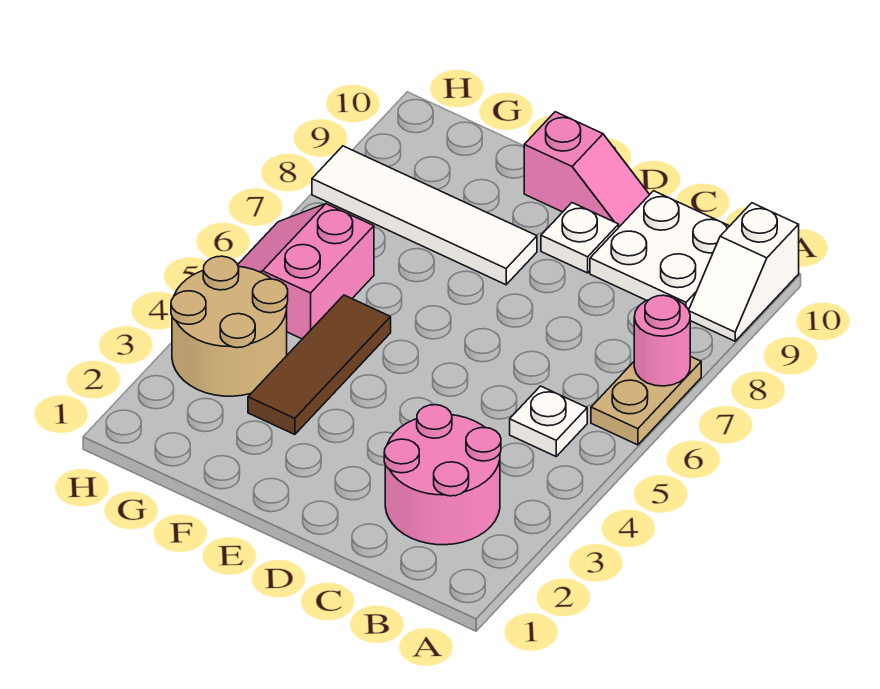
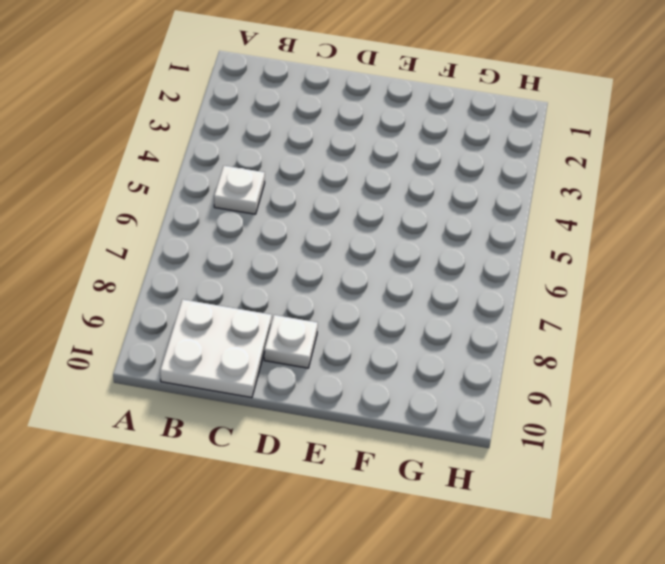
none -> tan 1x2 plate [591,356,701,445]
none -> white 1x2 slope [689,203,799,341]
none -> pink 2x2 round brick [384,405,501,545]

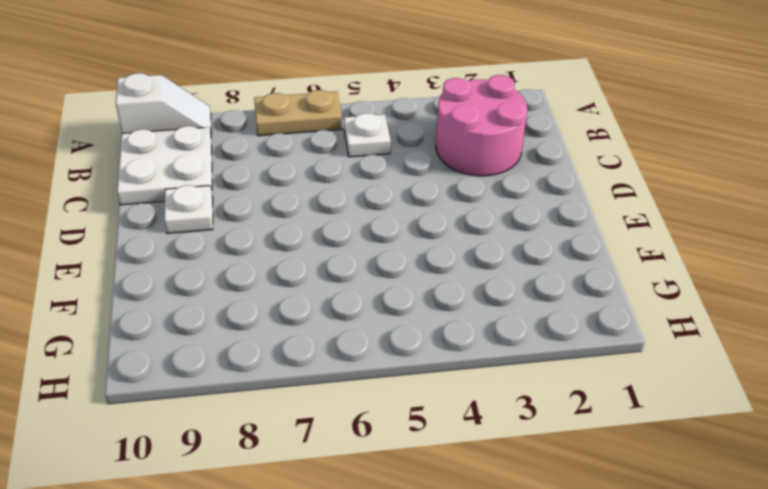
none -> pink 1x2 slope [524,112,650,227]
none -> white 1x4 tile [312,146,537,285]
none -> brown 1x3 tile [248,295,391,435]

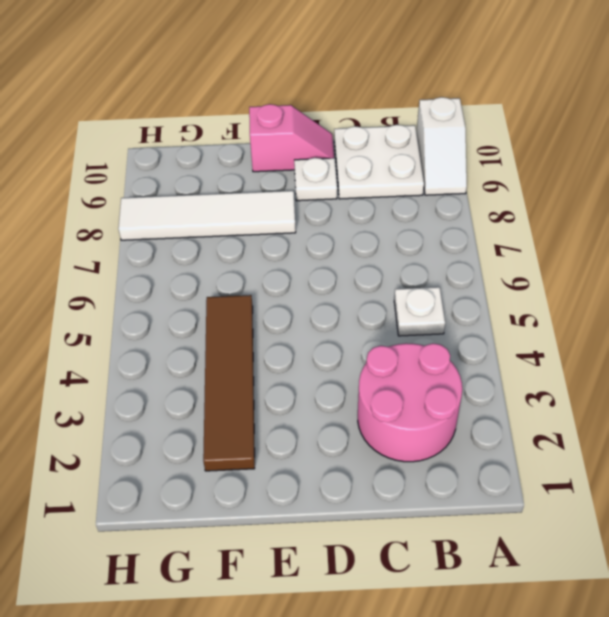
brown 1x4 tile [203,295,255,471] -> brown 1x3 tile [248,295,391,435]
none -> tan 1x2 plate [591,356,701,445]
none -> tan 2x2 round brick [171,256,288,396]
none -> pink 2x2 slope [238,204,374,339]

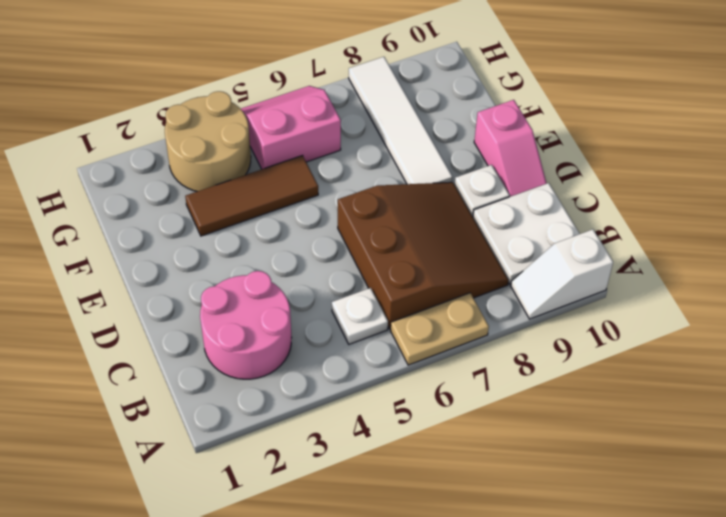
brown 3x3 slope [338,182,509,329] -> none
none -> pink 1x1 round brick [634,295,690,386]

